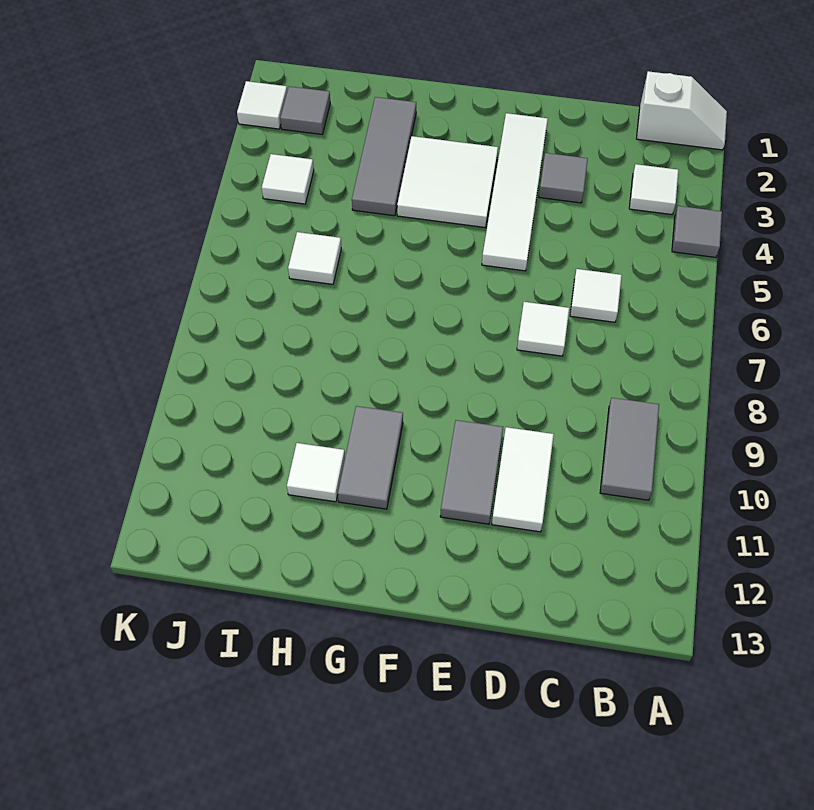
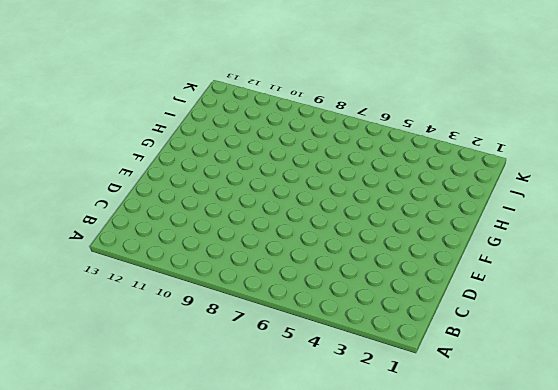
none -> white 1x2 slope [637,71,727,150]
none -> grey 1x1 tile [672,206,722,257]
none -> white 1x1 tile [629,164,678,215]

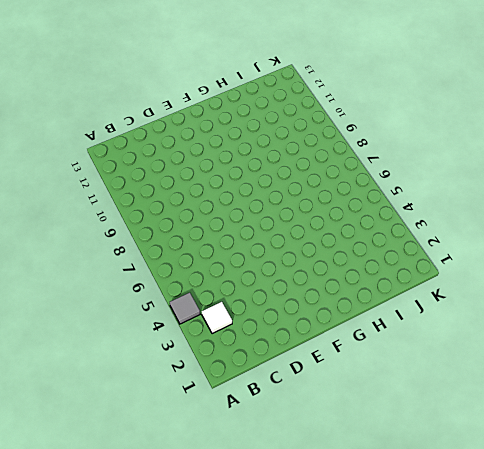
none -> white 1x2 slope [637,71,727,150]
none -> grey 1x2 tile [600,398,659,500]
none -> white 1x1 tile [570,269,622,322]

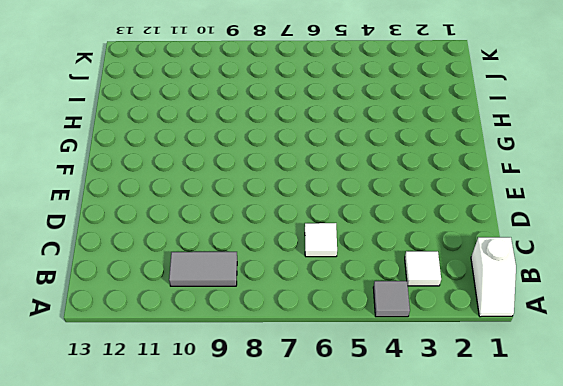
none -> grey 1x1 tile [539,153,588,203]
none -> white 1x1 tile [517,302,569,356]
none -> white 1x2 tile [492,427,554,532]

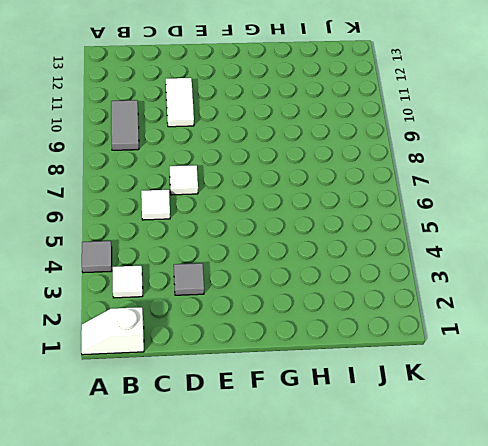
none -> white 1x4 tile [482,113,548,271]
none -> grey 1x2 tile [440,420,503,524]
none -> white 2x2 tile [397,136,498,227]

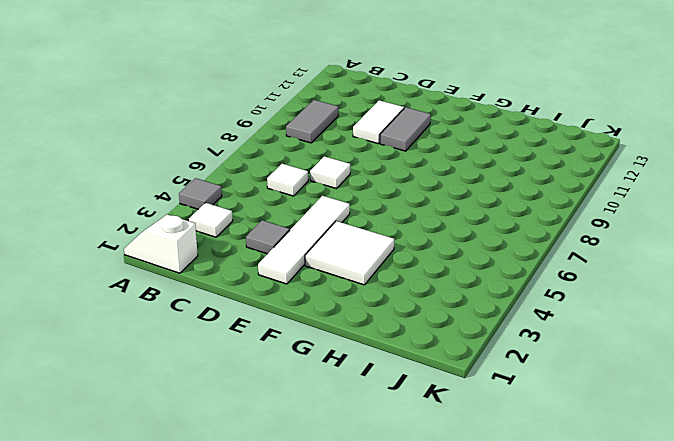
none -> grey 1x2 tile [338,406,403,509]
none -> grey 1x3 tile [352,97,416,216]
none -> white 1x1 tile [287,443,345,502]

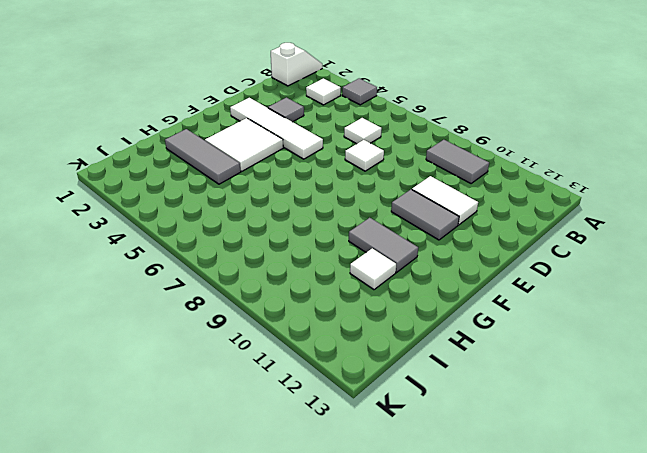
none -> white 1x1 tile [288,232,341,284]
none -> grey 1x1 tile [280,86,330,134]
none -> white 1x1 tile [262,154,314,204]

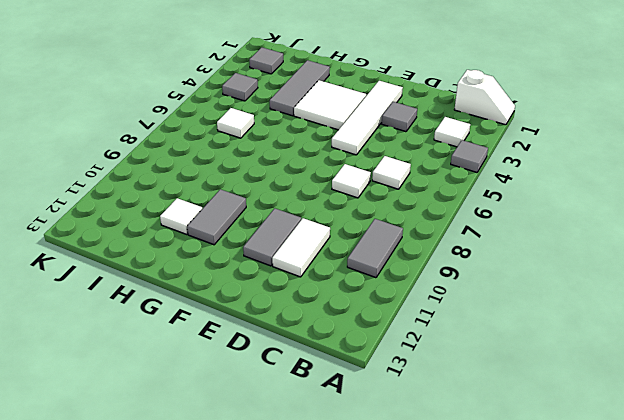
grey 1x1 tile [222,73,258,101] -> white 1x1 tile [262,154,314,204]
none -> white 1x1 tile [237,81,287,129]

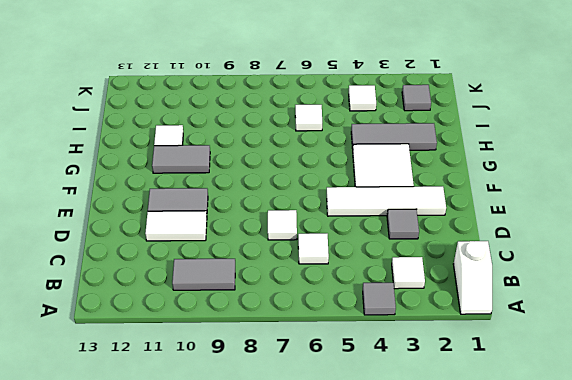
none -> white 1x1 tile [237,81,287,129]

